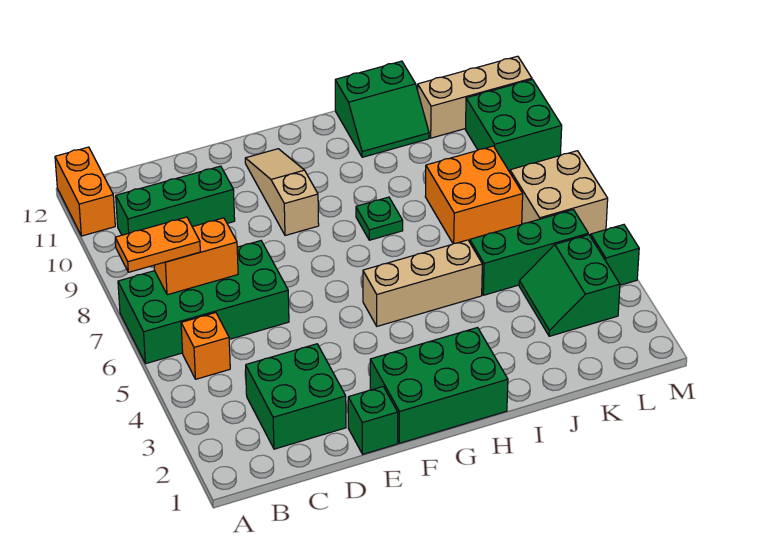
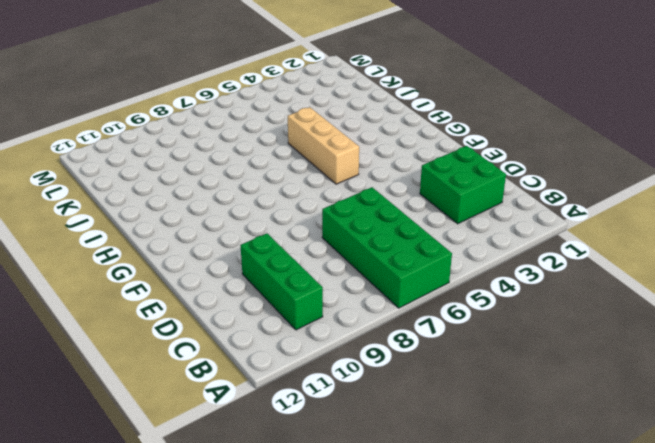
none -> orange 1x2 brick [55,147,115,236]
none -> orange 1x1 brick [181,313,230,379]
none -> green 1x1 brick [348,387,398,454]

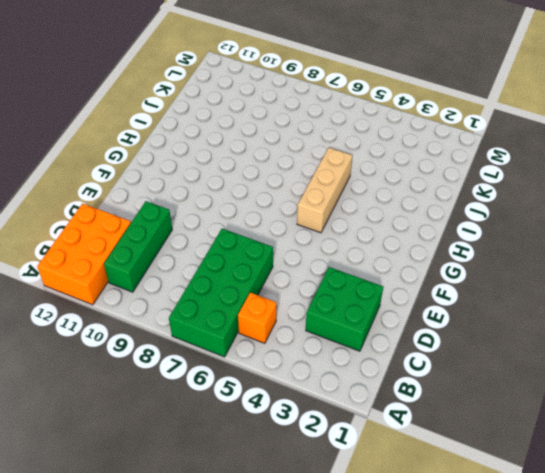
orange 2x3 brick [37,204,131,305] -> orange 1x2 brick [55,147,115,236]
none -> green 1x1 brick [348,387,398,454]
none -> green 2x3 brick [370,328,508,443]
none -> tan 1x3 slope [245,149,319,236]

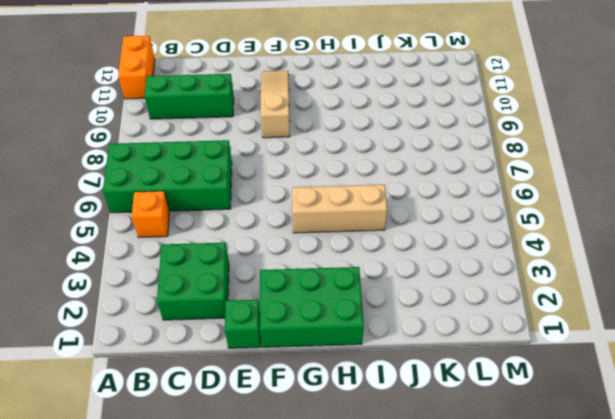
none -> green 1x1 plate [356,197,403,240]
none -> green 2x2 slope [335,61,429,157]
none -> green 1x3 brick [470,210,588,295]

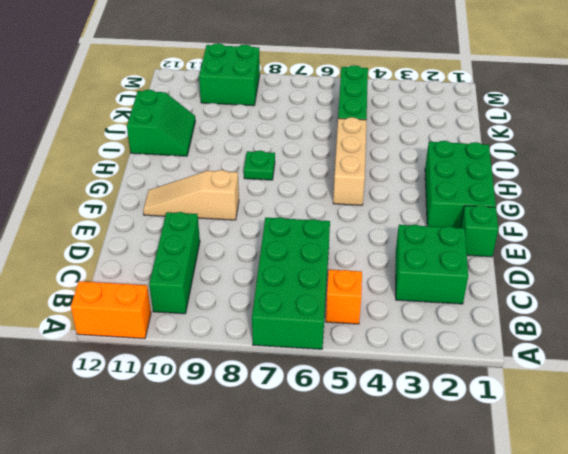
none -> orange 2x2 brick [425,146,523,244]
none -> green 2x2 slope [519,235,620,336]
none -> tan 1x3 brick [417,56,532,138]

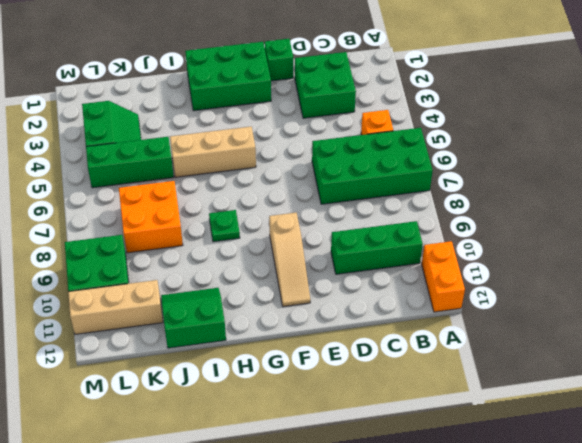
none -> tan 2x2 brick [510,151,608,235]
none -> green 1x1 brick [591,225,639,285]
none -> orange 1x2 brick [154,218,238,295]

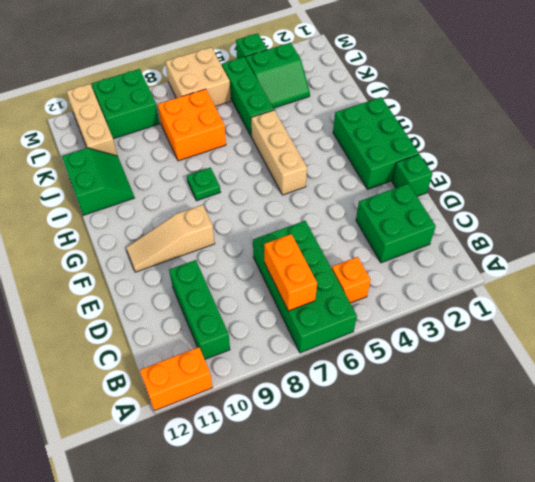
none -> orange 1x2 plate [115,217,200,272]

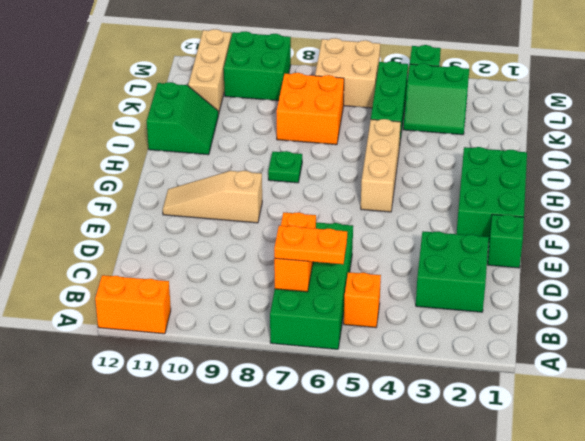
orange 1x2 plate [274,226,347,264] -> orange 1x2 plate turned to [115,217,200,272]
none -> green 1x3 brick [116,166,235,235]

